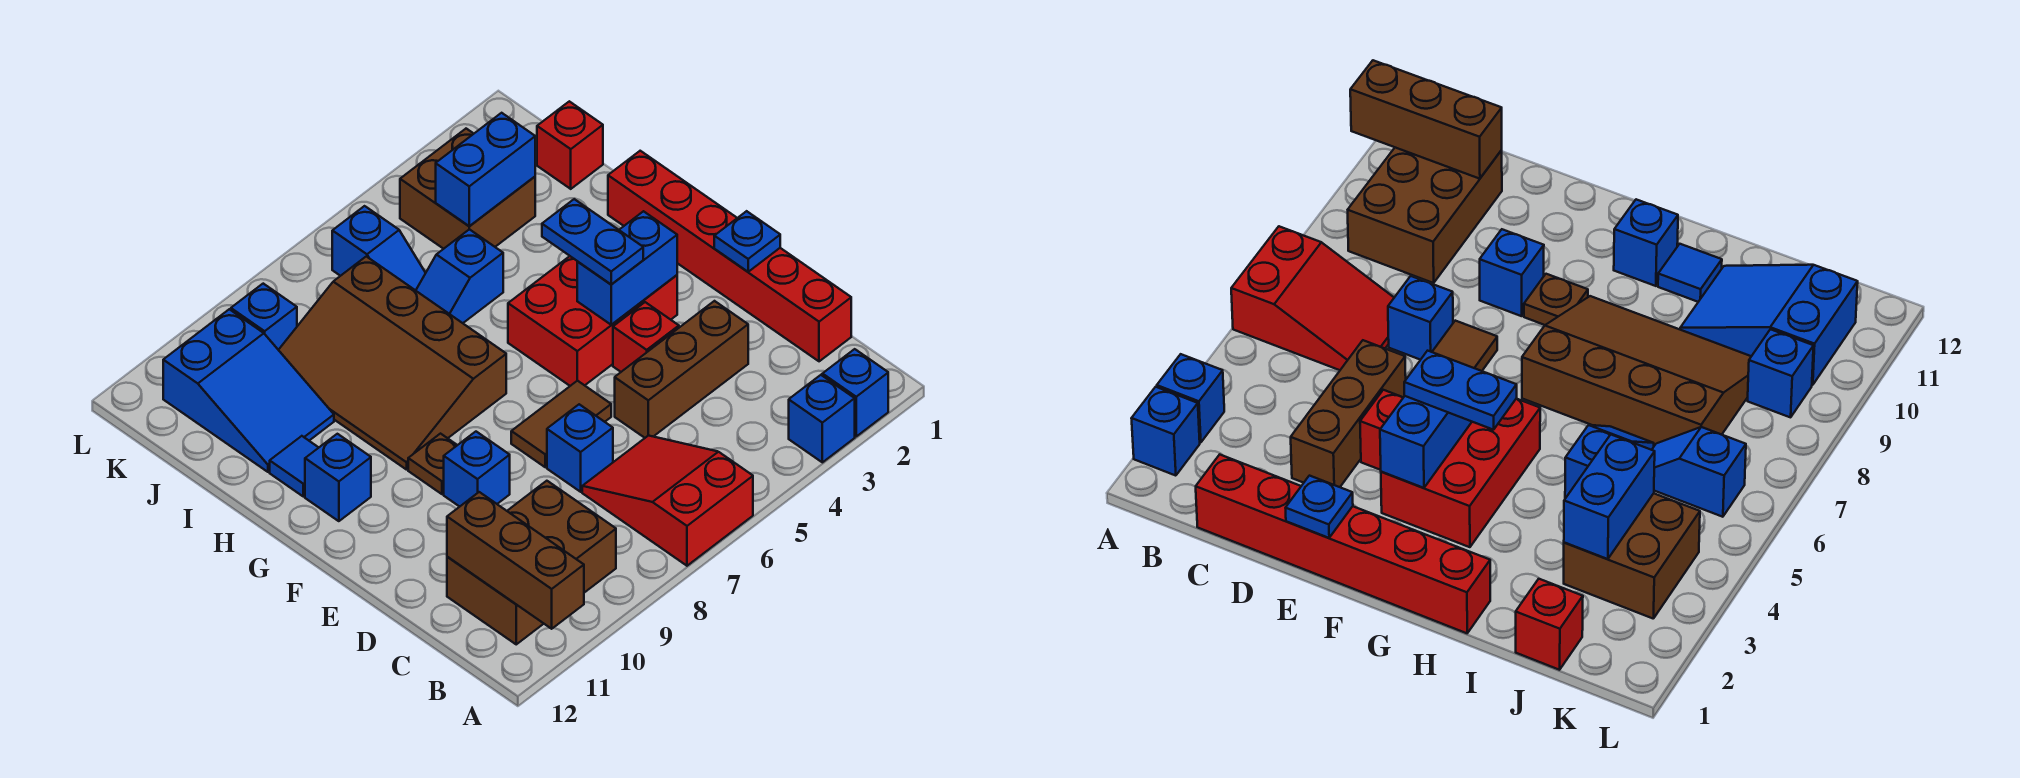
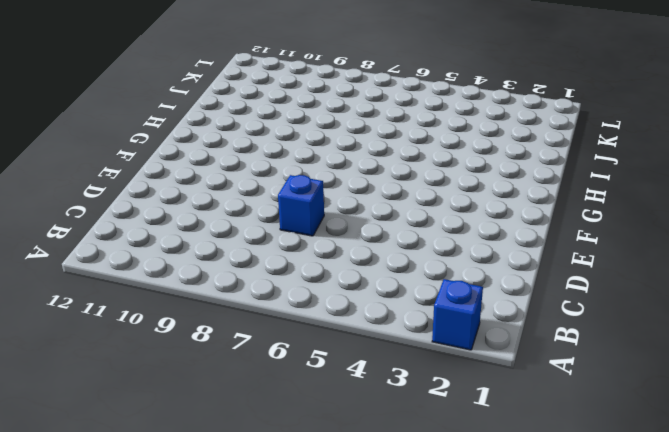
none -> blue 1x1 brick [789,375,855,462]
none -> red 2x3 slope [582,435,753,566]
none -> brown 2x3 brick [447,481,616,644]

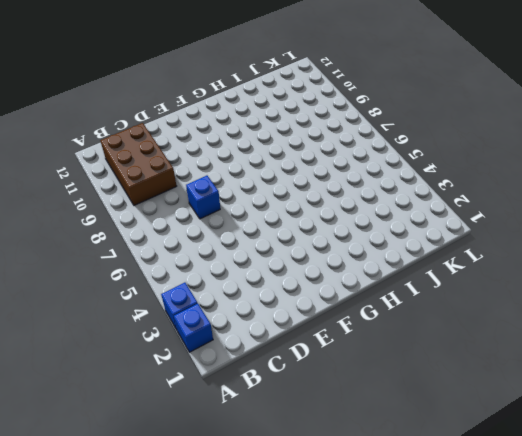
none -> red 2x3 slope [582,435,753,566]
none -> red 1x6 brick [608,151,851,361]
none -> brown 1x3 brick [615,301,748,438]

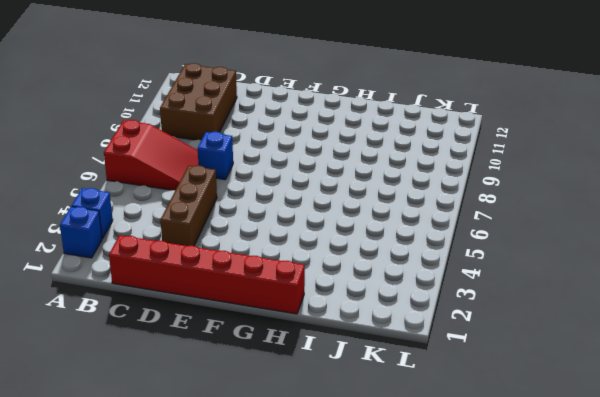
none -> red 1x1 brick [613,302,679,372]
none -> brown 1x2 tile [511,381,611,467]
none -> blue 1x1 brick [444,432,510,507]

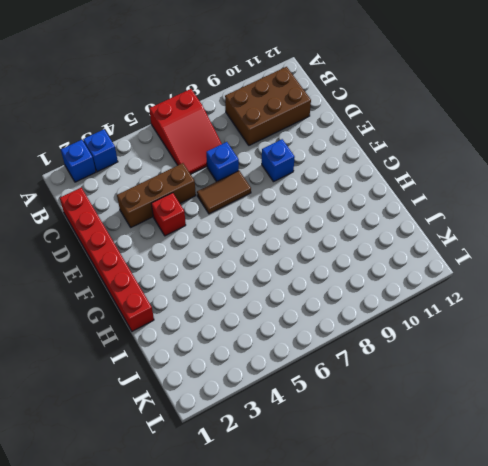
none -> red 2x3 brick [508,256,677,386]
none -> brown 1x1 plate [408,434,457,494]
none -> brown 3x4 slope [279,256,506,470]

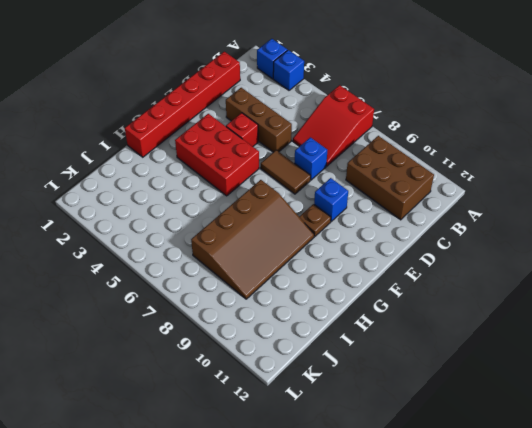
none -> blue 1x1 brick [305,434,371,521]
none -> blue 1x1 tile [270,436,319,497]
none -> blue 1x2 slope [416,229,503,323]

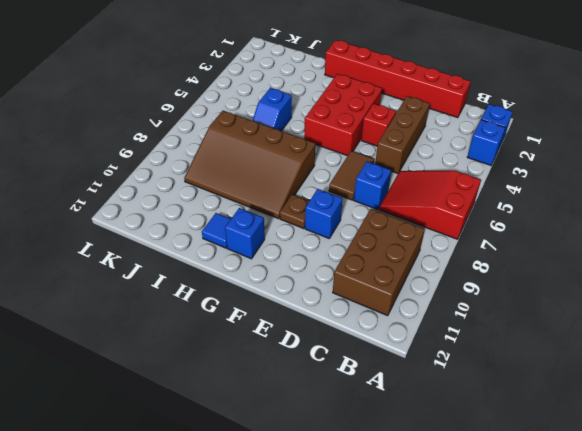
none -> blue 2x3 slope [163,309,334,472]
none -> red 1x1 brick [537,101,603,189]
none -> brown 2x2 brick [400,129,535,249]

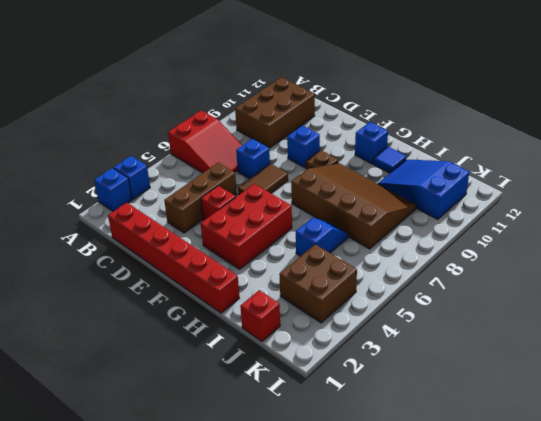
none -> blue 1x2 slope [332,206,425,290]
none -> blue 1x1 brick [231,284,297,350]
none -> brown 1x3 brick [447,492,584,629]

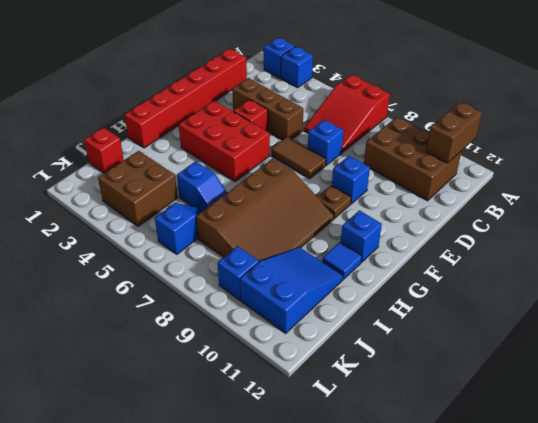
brown 1x2 brick [426,102,482,163] -> brown 1x3 brick [447,492,584,629]
none -> blue 1x1 plate [714,211,780,272]
none -> blue 1x2 brick [577,211,677,325]
none -> blue 1x2 brick [436,113,535,226]

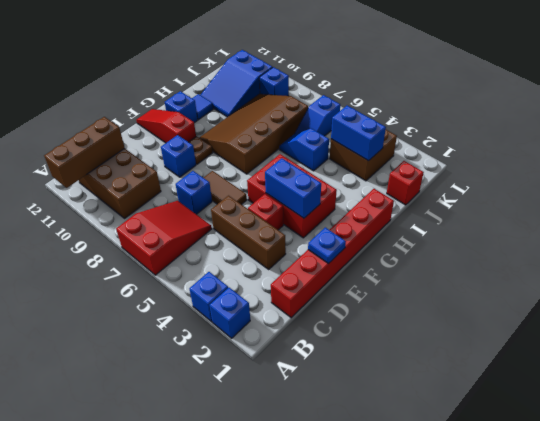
red 1x3 slope [136,109,196,143] -> none
none -> blue 1x2 plate [542,199,643,284]

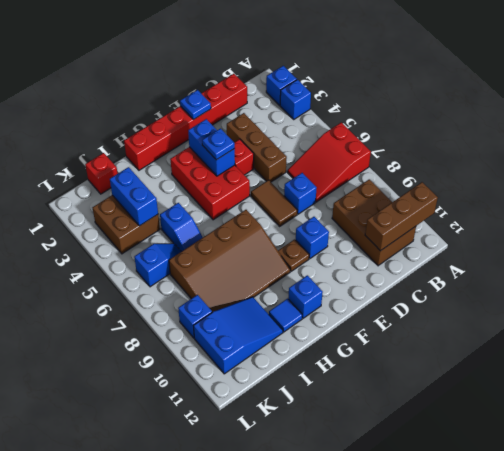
blue 1x1 plate [202,128,235,160] -> blue 1x2 plate [542,199,643,284]

